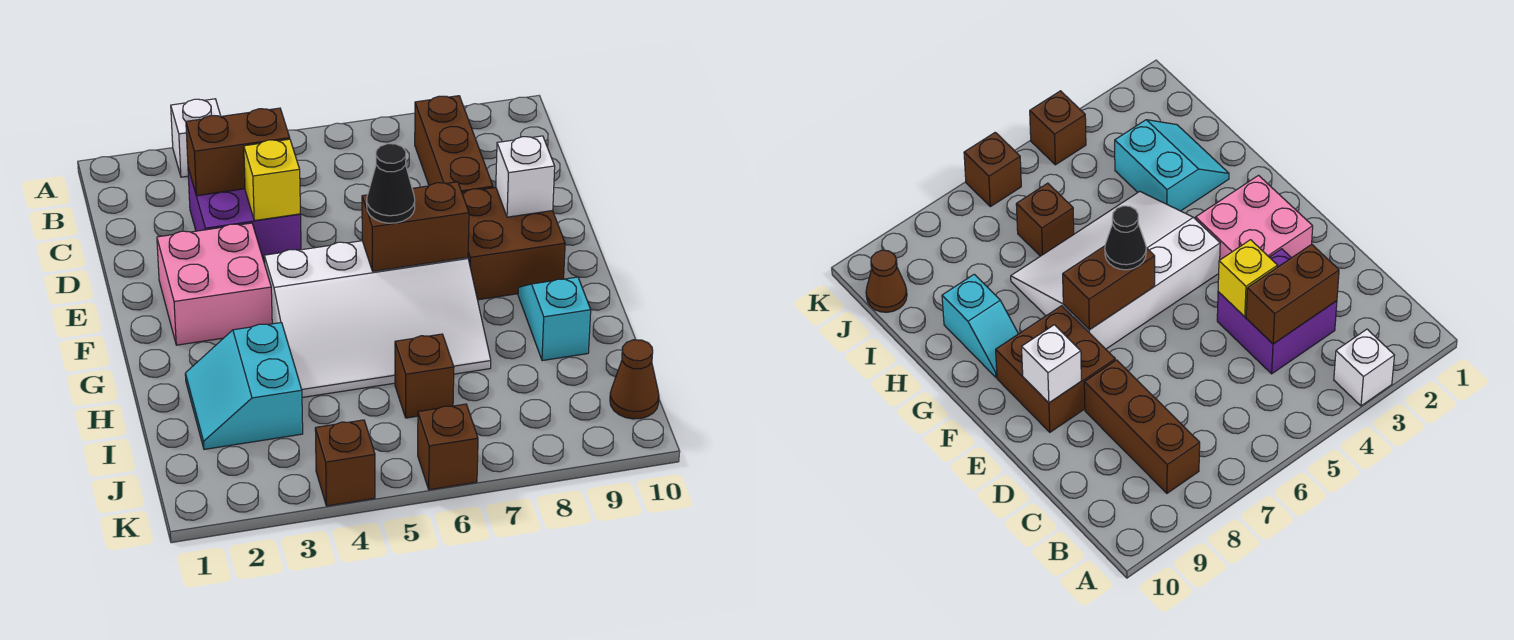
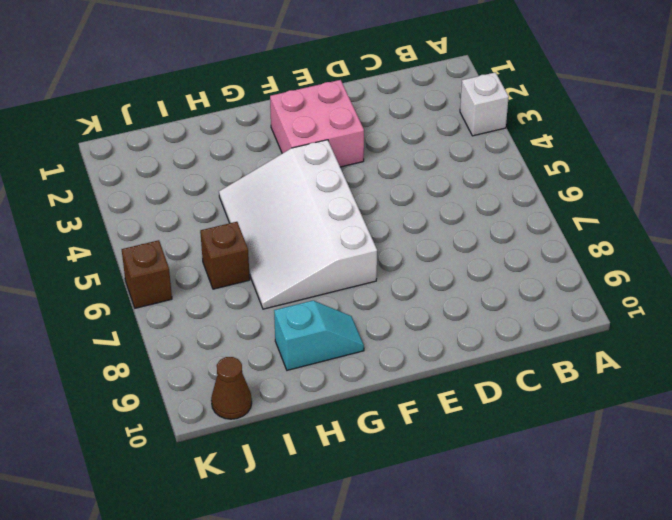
none -> brown 1x3 brick [415,96,493,192]
none -> purple 2x2 brick [188,168,301,263]
none -> brown 2x2 brick [462,187,565,300]

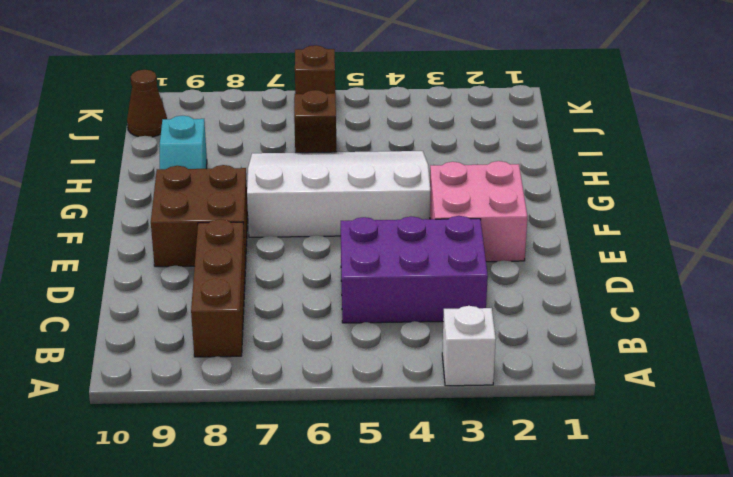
purple 2x3 brick [341,216,488,323] -> purple 2x2 brick [188,168,301,263]
none -> cyan 2x2 slope [185,323,303,449]
none -> brown 1x1 brick [315,420,375,506]
none -> brown 1x2 brick [186,108,290,196]

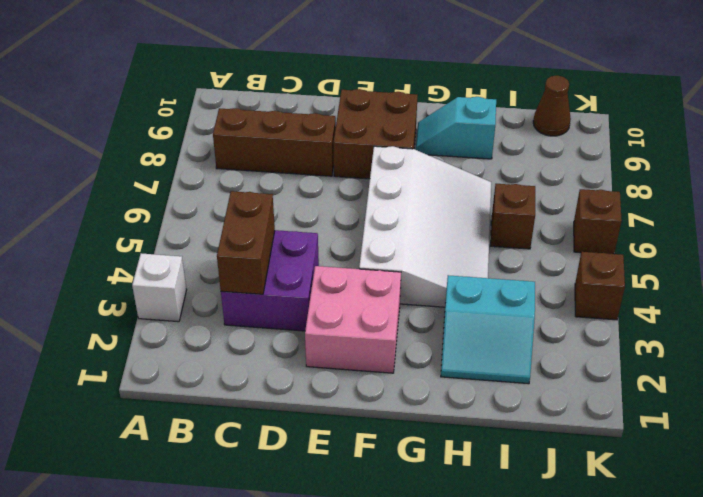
none -> yellow 1x1 brick [244,139,300,221]
none -> white 1x1 brick [496,136,555,217]
none -> brown 1x2 brick [362,182,469,271]

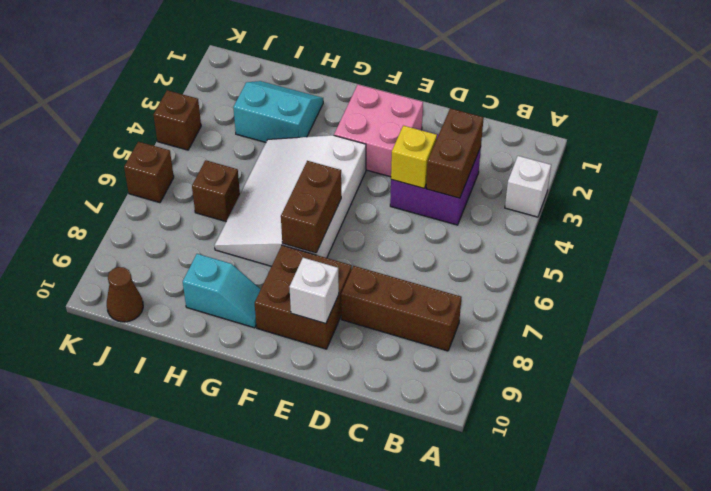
none -> black 1x1 cone [367,144,415,223]

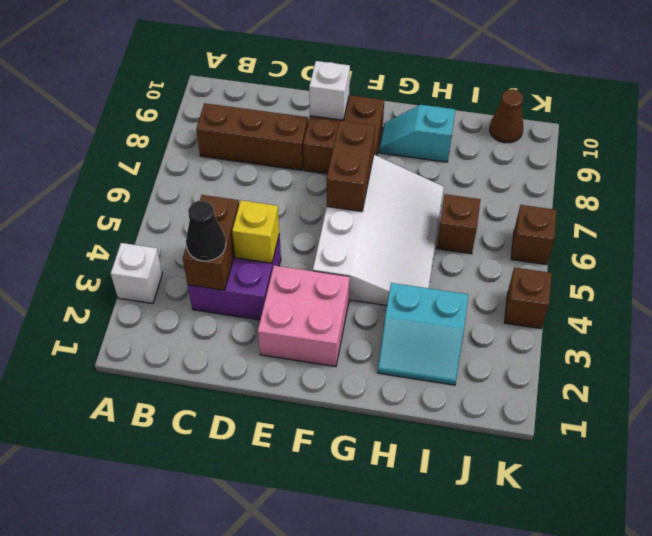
black 1x1 cone [186,201,226,261] -> black 1x1 cone moved to [367,144,415,223]

